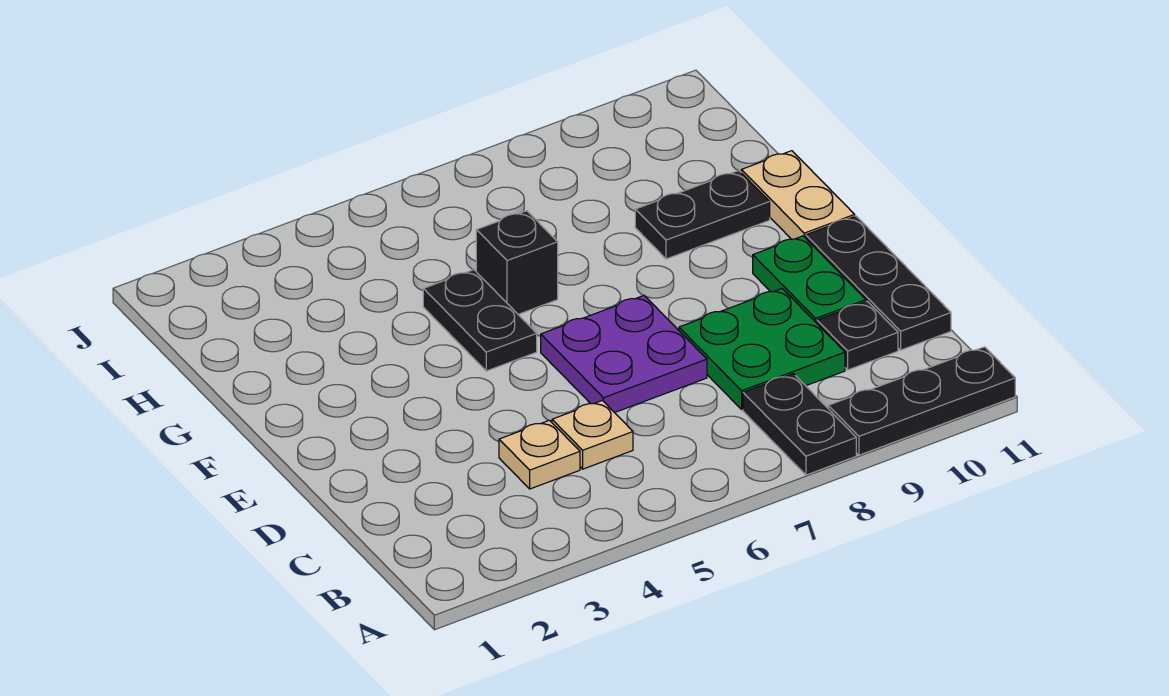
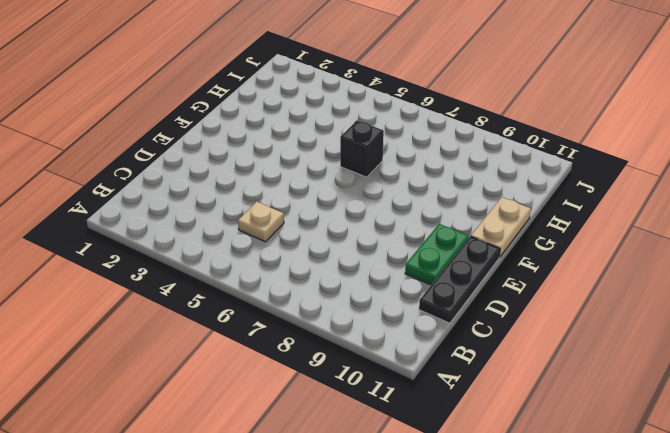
none -> black 1x2 plate [743,374,856,475]
none -> black 1x3 plate [828,347,1015,455]
none -> tan 1x1 plate [499,420,580,489]

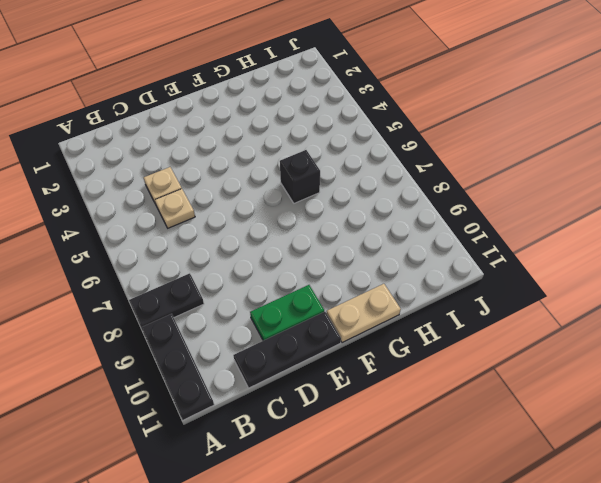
none -> green 2x2 plate [679,289,845,409]
none -> black 1x1 plate [817,301,898,370]
none -> purple 2x2 plate [541,295,707,413]

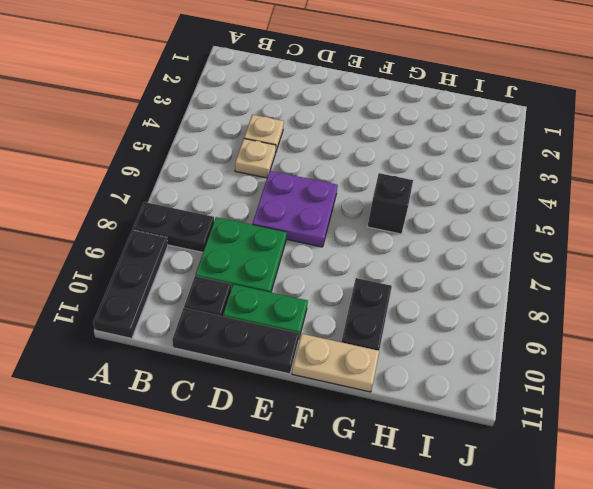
none -> black 1x2 plate [423,270,537,371]

